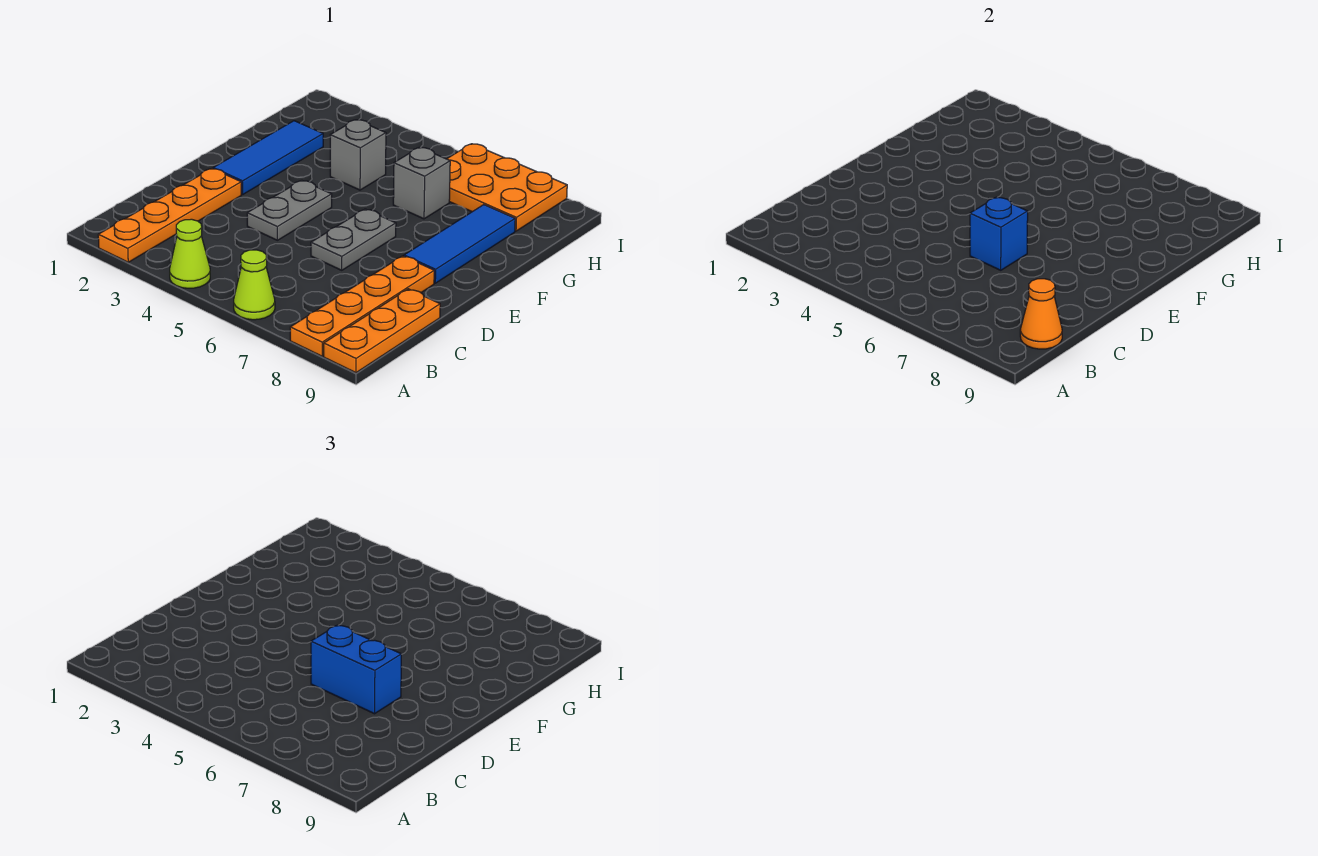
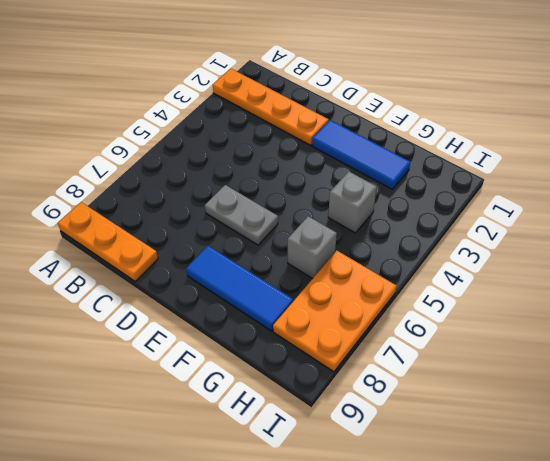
none -> lime 1x1 cone [170,219,210,288]
none -> lime 1x1 cone [234,250,275,320]
none -> orange 1x4 plate [290,256,434,356]

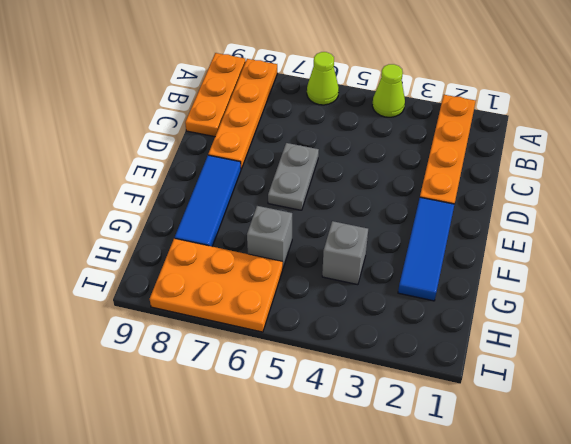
none -> grey 1x2 plate [247,180,332,240]
none -> orange 1x1 cone [1020,279,1062,349]
none -> blue 1x1 brick [970,197,1028,270]

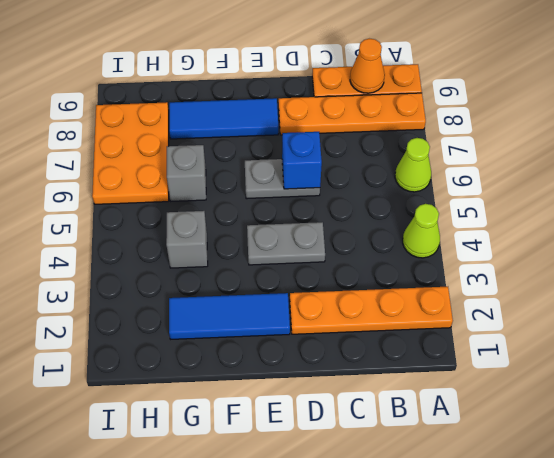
none -> blue 1x2 brick [311,625,401,714]

